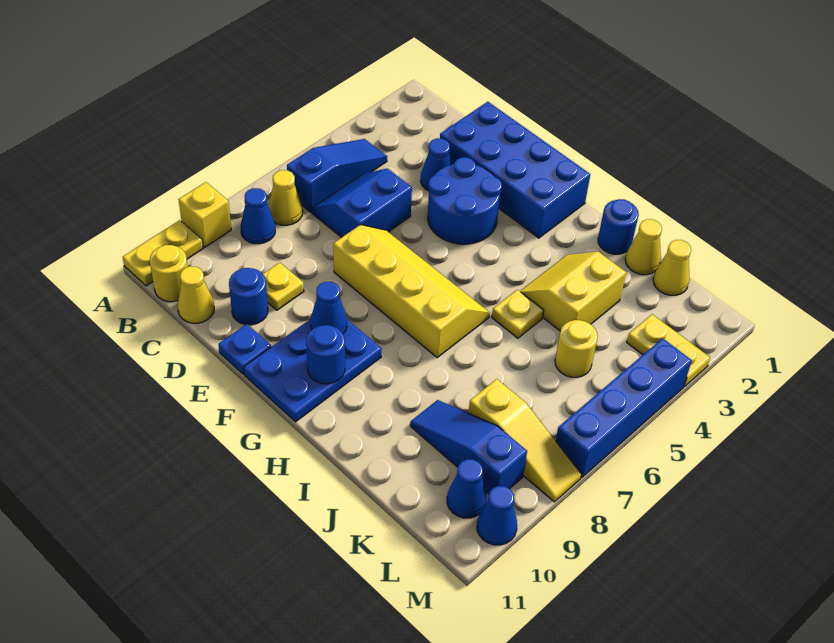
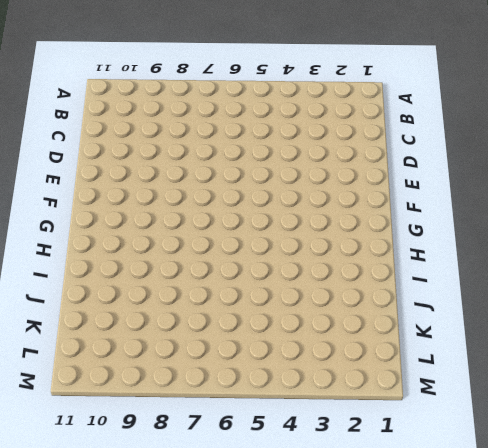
none -> yellow 1x1 brick [179,182,231,247]
none -> yellow 1x2 plate [123,220,203,286]
none -> blue 1x3 slope [287,139,387,212]
none -> yellow 1x1 cone [268,170,303,225]

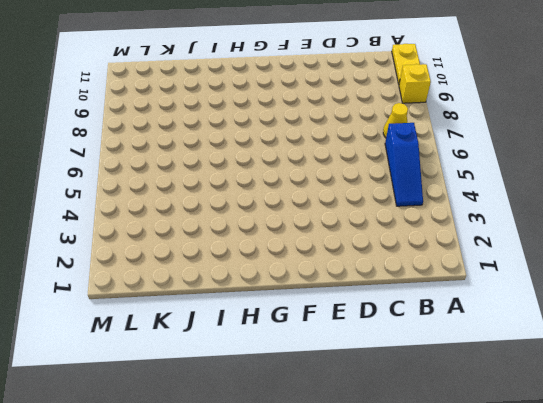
none -> blue 1x1 cone [241,188,275,244]
none -> yellow 1x1 round brick [150,245,188,302]
none -> blue 2x2 slope [312,168,412,238]
none -> yellow 1x1 cone [178,266,214,323]

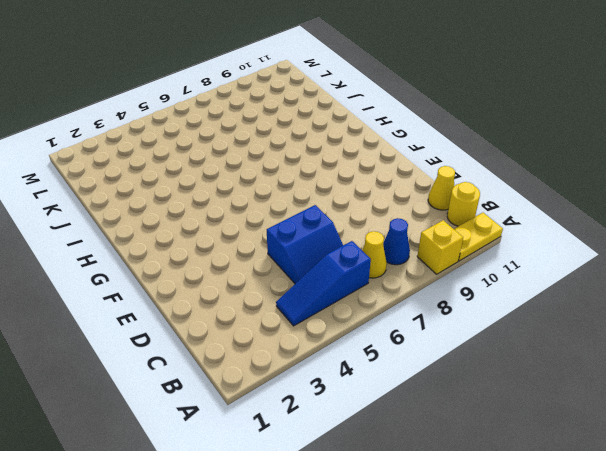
none -> blue 2x4 brick [440,102,590,238]
none -> blue 1x1 cone [421,138,452,191]
none -> yellow 1x1 plate [263,263,304,310]
none -> blue 1x1 round brick [229,268,268,325]

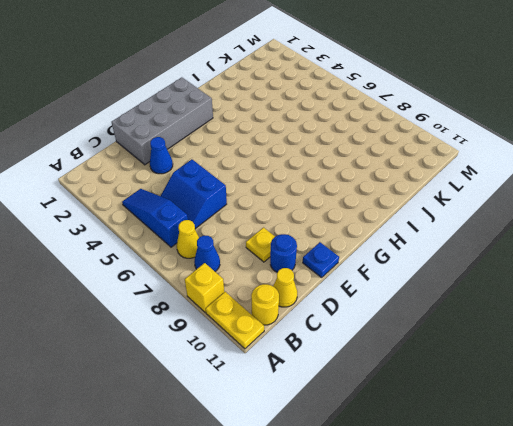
grey 2x4 brick [112,78,213,165] -> blue 2x4 brick [440,102,590,238]
none -> blue 2x2 round brick [428,157,502,244]
none -> yellow 2x4 slope [334,225,490,357]
none -> blue 2x3 plate [244,319,381,422]
none -> blue 1x1 round brick [598,199,639,254]

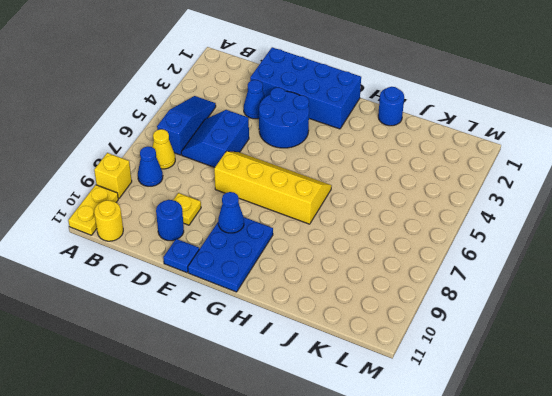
none -> yellow 1x1 cone [178,266,214,323]
none -> yellow 2x2 slope [520,252,626,331]
none -> yellow 1x1 plate [492,290,544,338]
none -> yellow 1x1 cone [625,219,662,275]

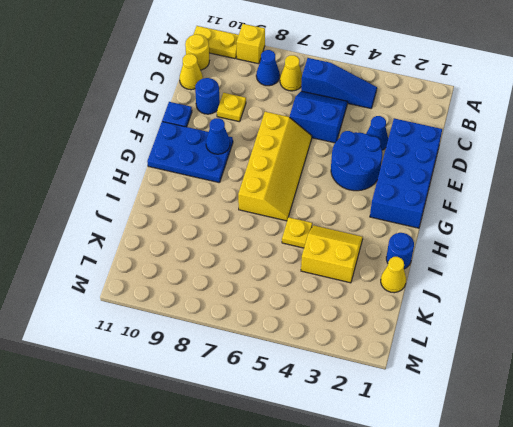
none -> blue 1x3 slope [410,400,527,494]
none -> yellow 1x1 cone [653,240,691,295]
none -> yellow 1x1 round brick [555,320,598,377]
none -> yellow 1x3 slope [469,379,581,502]

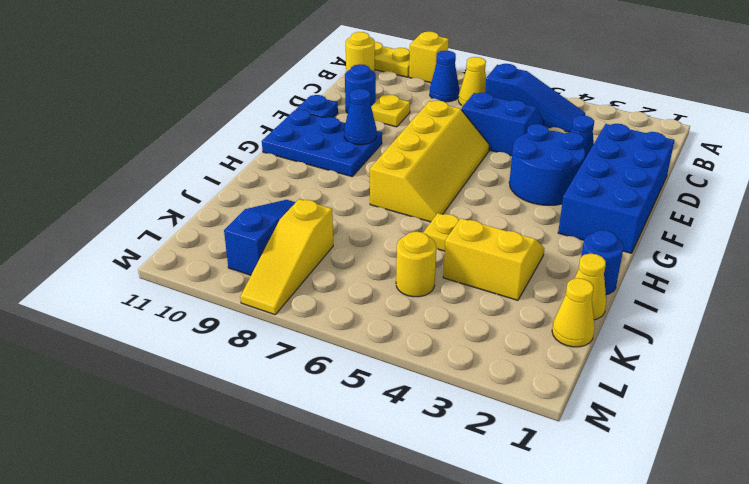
none -> yellow 1x1 cone [178,266,214,323]
none -> yellow 1x2 plate [627,314,710,386]
none -> blue 1x1 cone [447,459,487,518]
none -> blue 1x4 brick [556,338,692,478]

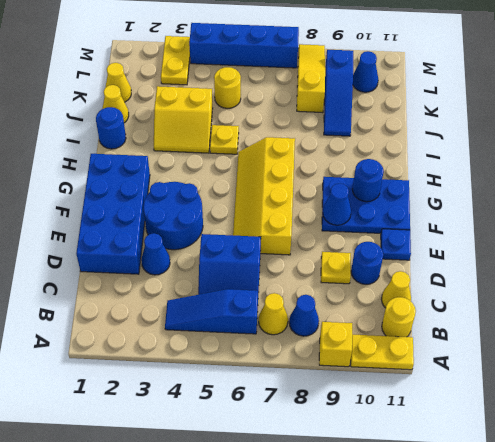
none -> blue 1x1 cone [477,486,517,545]

